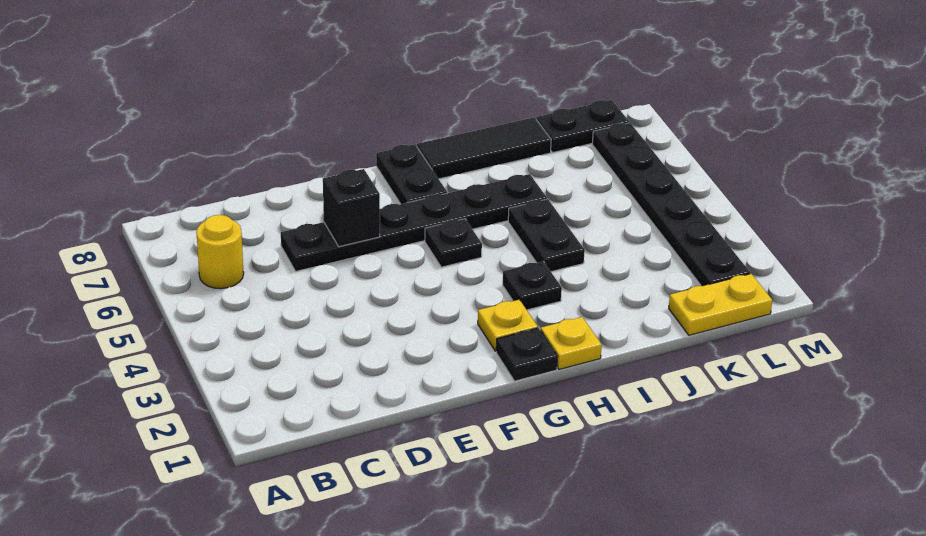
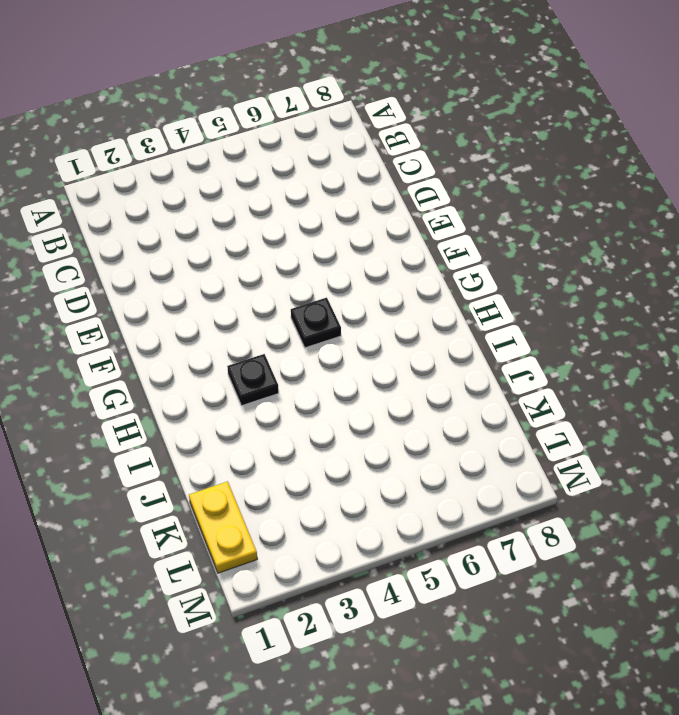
none -> yellow 1x1 round brick [196,215,244,289]
none -> black 1x6 plate [281,174,547,271]
none -> black 1x1 plate [496,328,558,381]

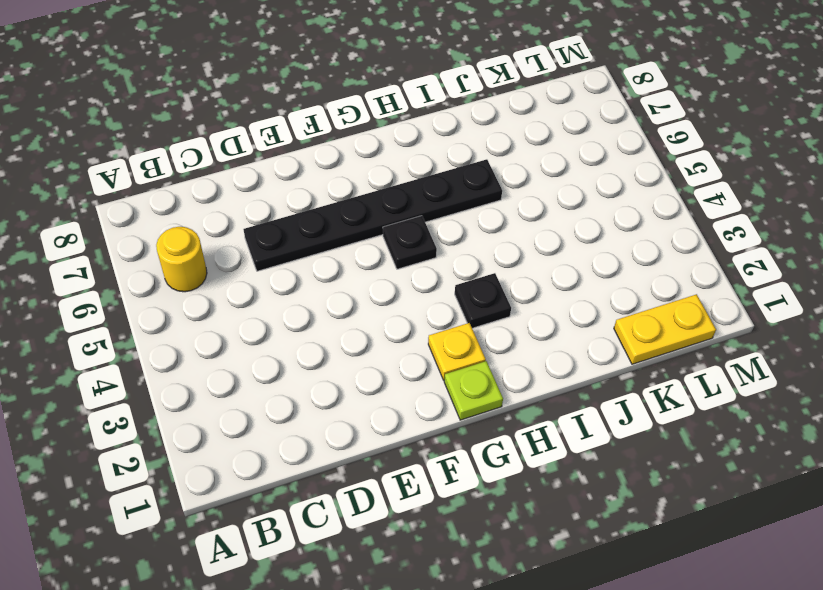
lime 1x1 plate [444,361,503,420] -> black 1x1 plate [496,328,558,381]
none -> black 1x2 plate [376,144,447,204]
none -> yellow 1x1 plate [541,317,602,369]
none -> black 1x3 tile [417,117,551,179]

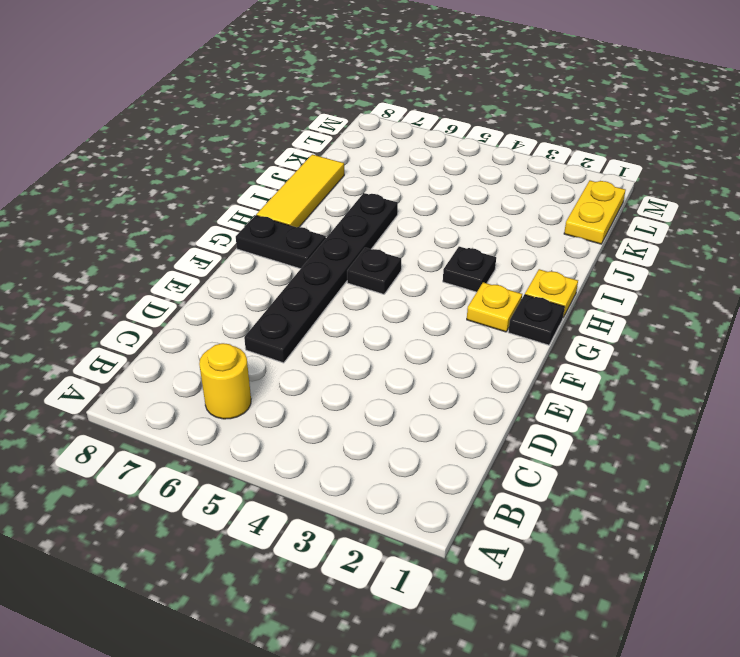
yellow 1x3 tile [256,154,344,227] -> black 1x3 tile [417,117,551,179]
none -> black 1x2 plate [508,199,585,272]
none -> black 1x2 plate [536,100,629,153]
none -> black 1x6 plate [592,123,750,286]

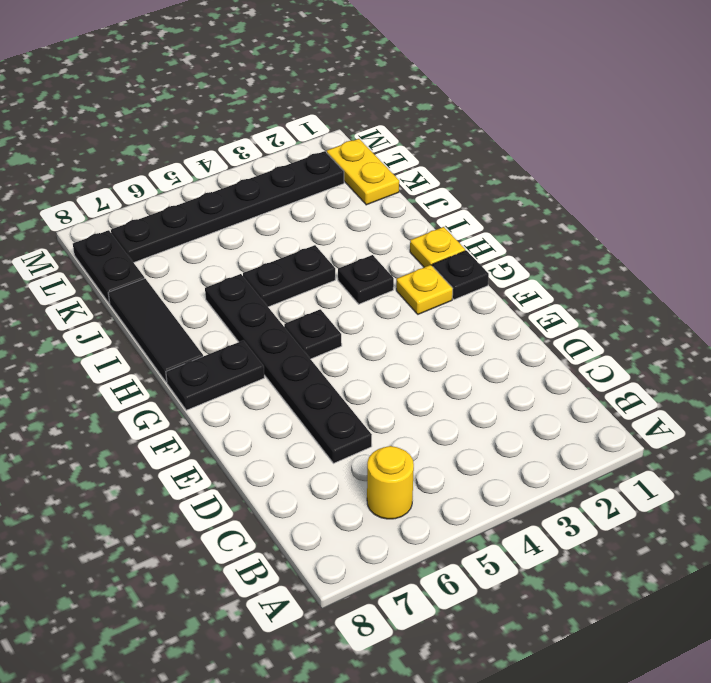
none -> black 1x1 brick [323,169,380,247]

